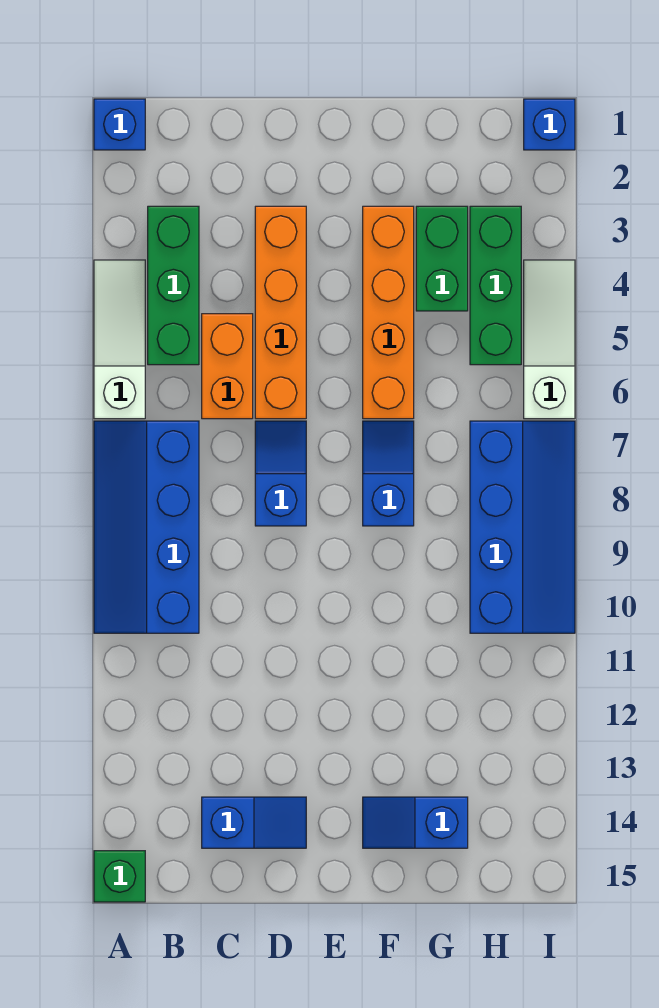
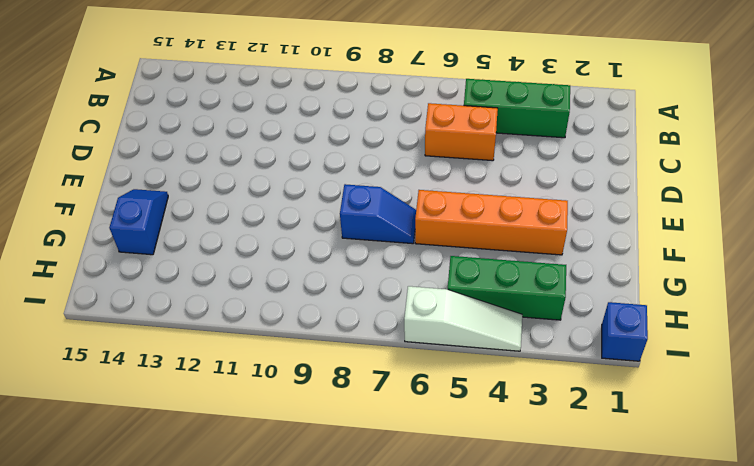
none -> blue 1x1 brick [94,99,145,150]
none -> white 1x3 slope [94,260,145,419]
none -> blue 2x4 slope [94,421,199,633]

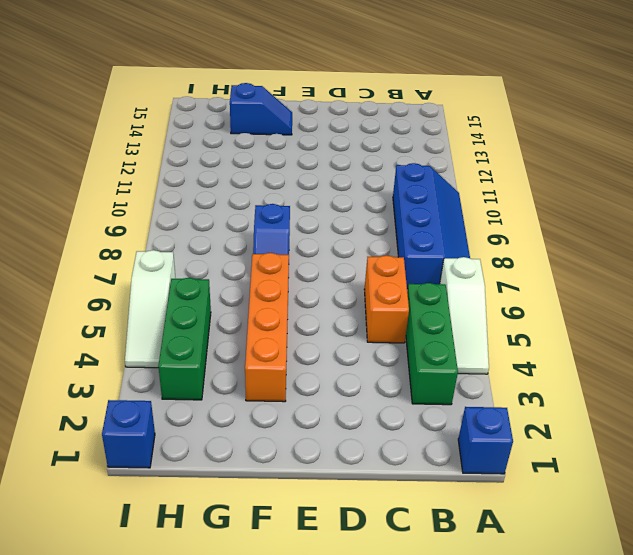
none -> green 1x1 brick [94,851,145,902]
none -> blue 1x2 slope [202,797,306,848]
none -> orange 1x4 brick [255,206,306,419]

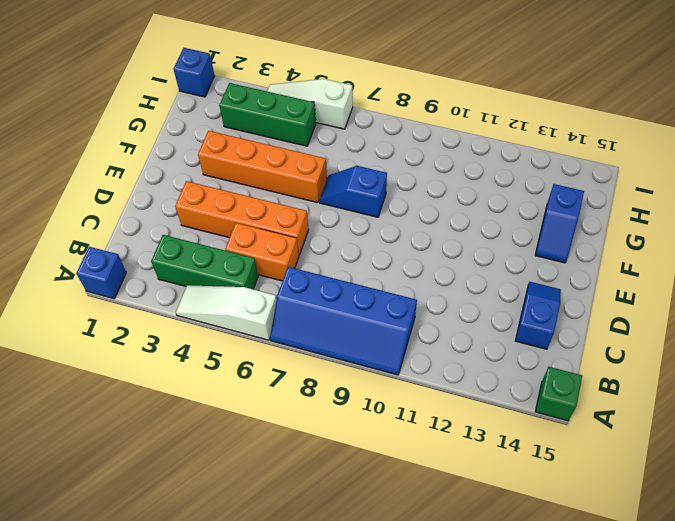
none -> blue 1x2 slope [255,421,306,526]
none -> green 1x2 brick [416,206,468,311]
none -> blue 2x4 slope [470,421,575,633]

